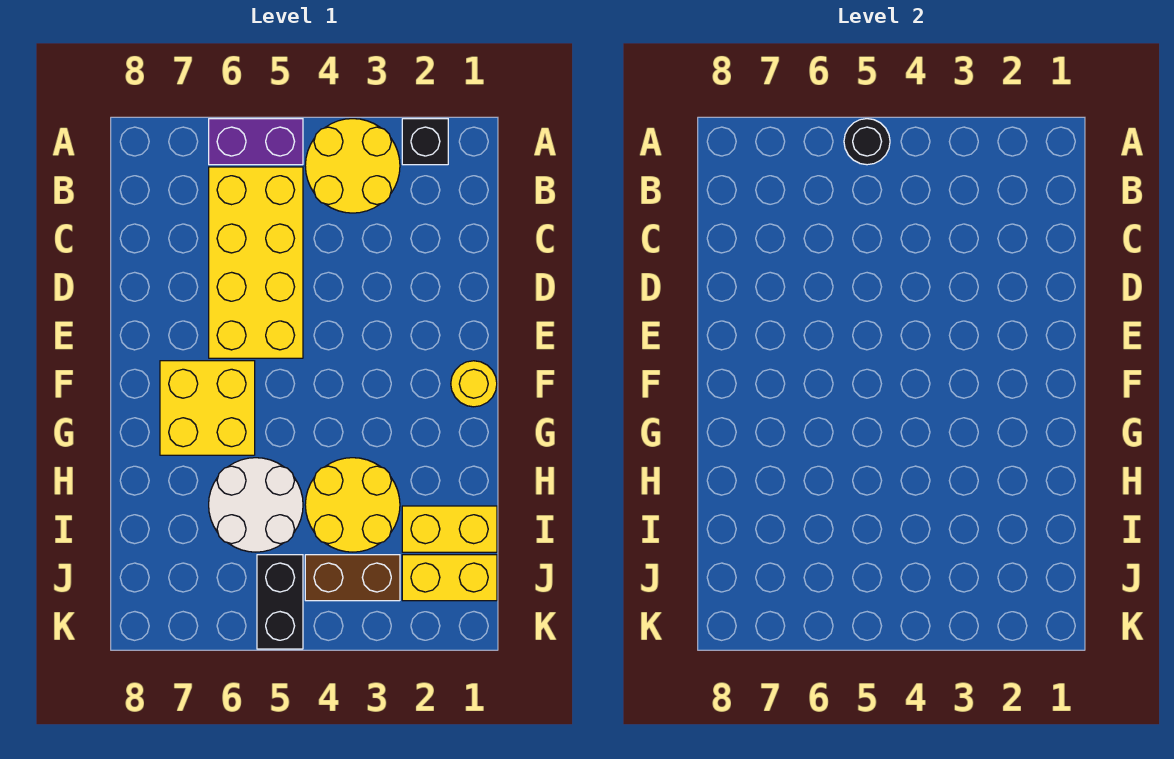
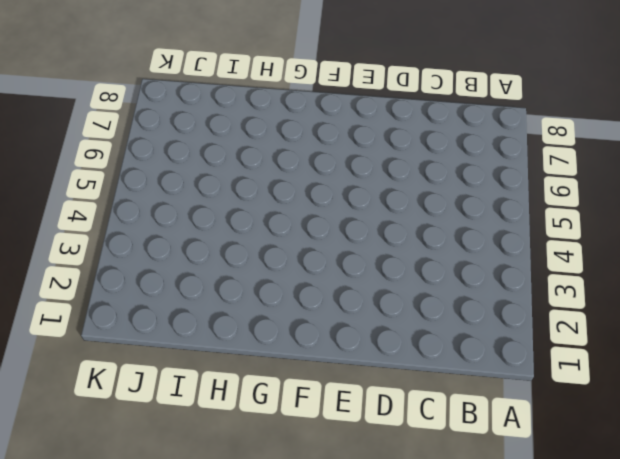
none -> black 1x1 brick [402,119,448,165]
none -> yellow 2x2 round brick [305,119,400,213]
none -> purple 1x2 brick [209,119,303,165]

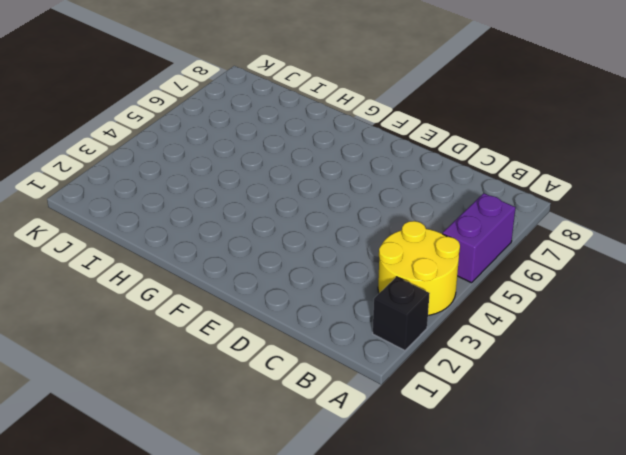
none -> yellow 2x4 brick [209,167,303,358]
none -> yellow 1x1 round brick [451,361,497,407]
none -> yellow 2x2 brick [160,361,255,455]

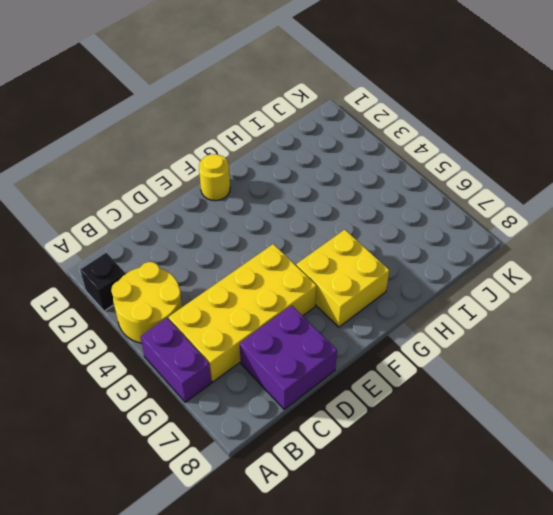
purple 2x2 brick [240,305,337,409] -> none
none -> yellow 2x2 round brick [305,458,400,552]
none -> white 2x2 round brick [209,458,303,552]
none -> yellow 1x2 brick [402,506,497,552]

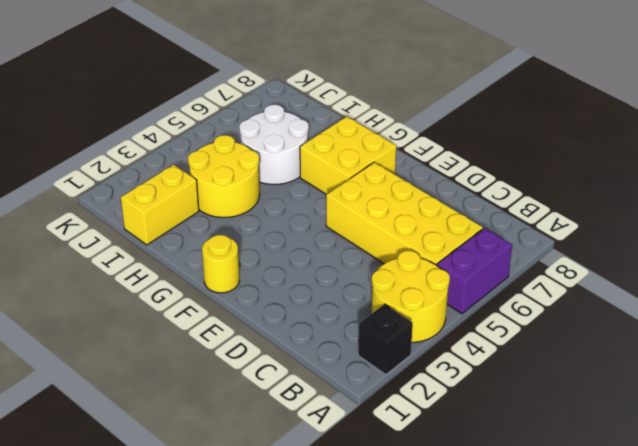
none -> yellow 1x2 brick [402,555,497,601]
none -> brown 1x2 brick [305,555,400,601]
none -> black 1x2 brick [257,555,303,649]

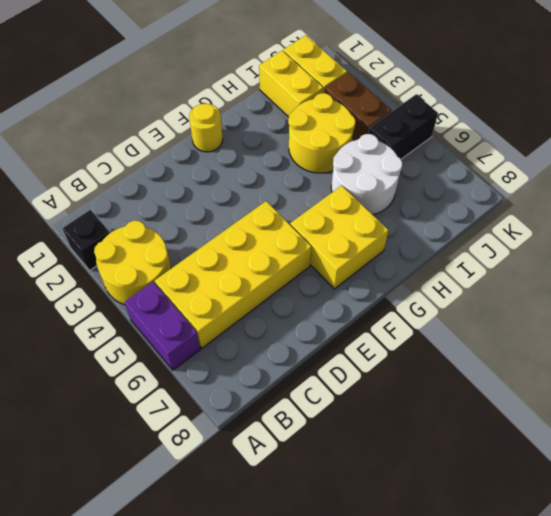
none -> black 1x1 round brick [844,119,890,165]

